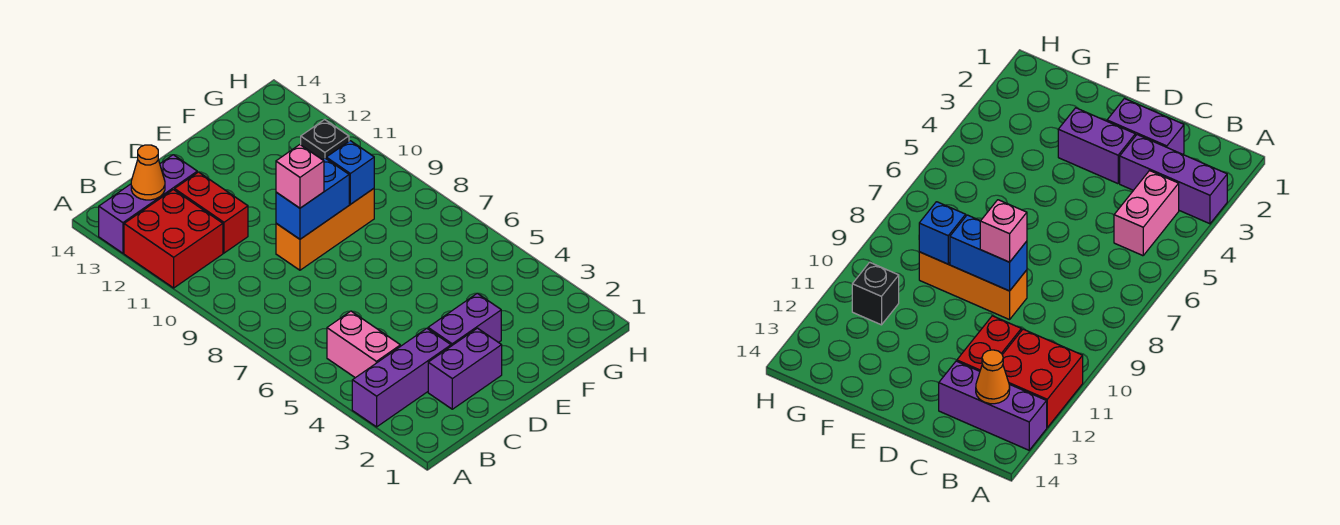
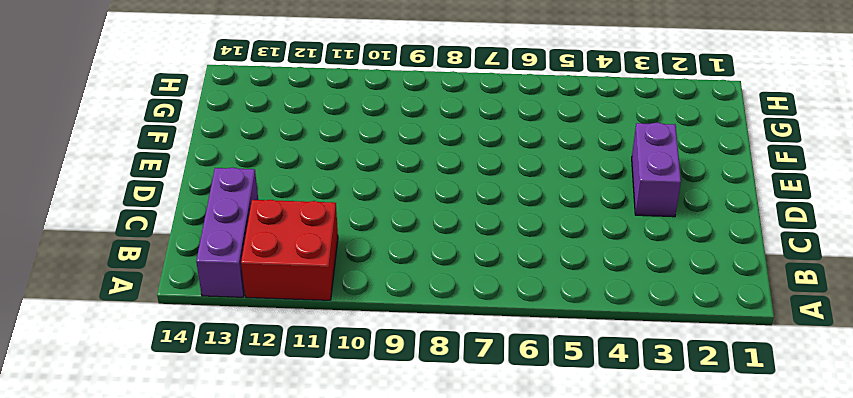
none -> purple 1x3 brick [352,328,451,427]
none -> pink 1x2 brick [327,311,400,378]
none -> purple 1x2 brick [428,328,502,409]

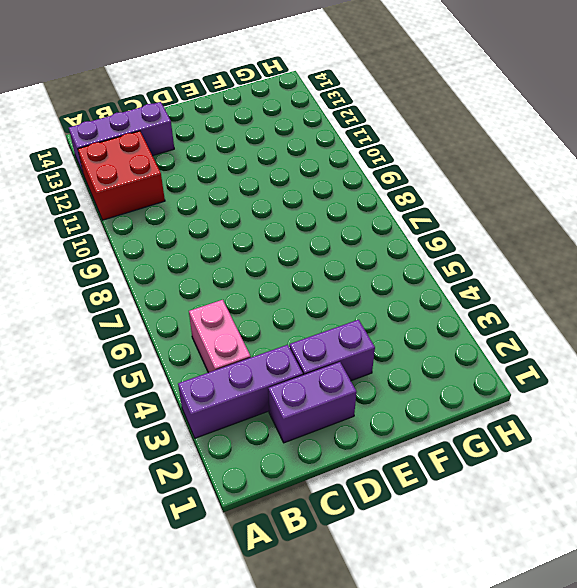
none -> red 1x2 brick [175,172,248,253]
none -> orange 1x3 brick [276,189,374,270]
none -> black 1x1 brick [301,120,349,160]

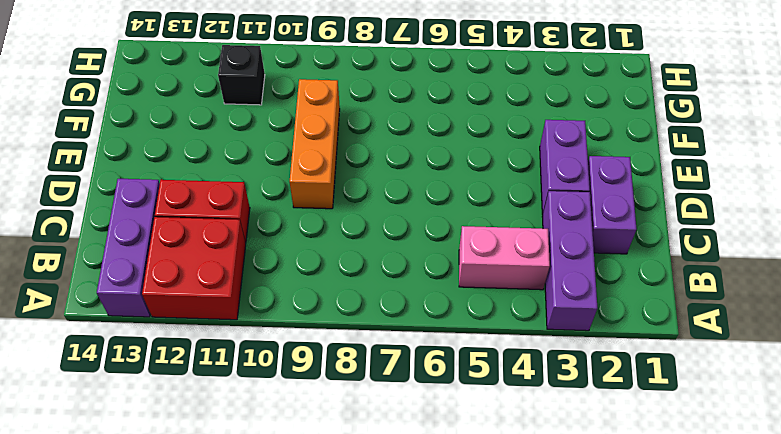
none -> orange 1x1 cone [131,145,165,200]
none -> blue 1x2 brick [276,158,349,239]
none -> blue 1x1 brick [326,141,374,204]

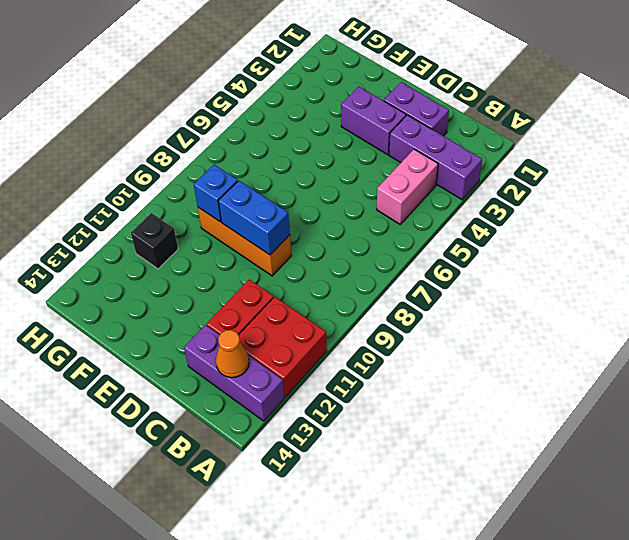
none -> pink 1x1 brick [276,145,324,208]

